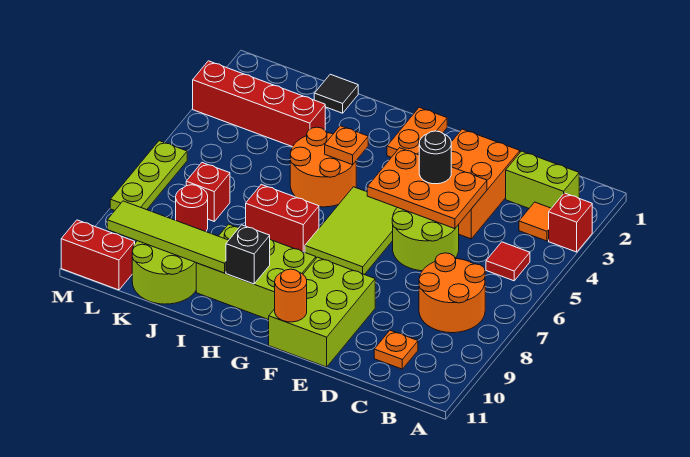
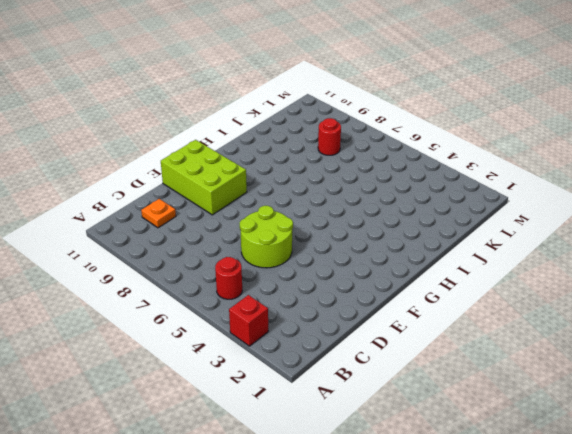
red 1x1 round brick [215,257,242,299] -> red 1x1 tile [486,242,530,281]
none -> lime 1x2 brick [506,151,579,208]
none -> orange 1x1 tile [519,202,551,241]
none -> orange 2x2 round brick [419,253,485,333]

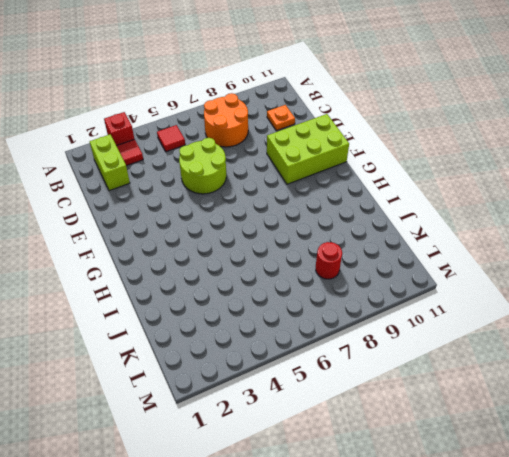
red 1x1 tile [117,139,143,166] -> orange 1x1 tile [519,202,551,241]
none -> orange 2x3 brick [451,129,520,239]
none -> lime 2x3 tile [305,187,397,275]
none -> orange 1x2 plate [387,107,447,157]

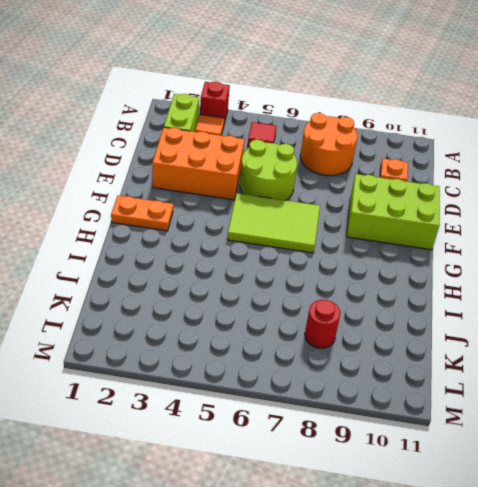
none -> lime 2x3 brick [196,224,316,320]
none -> orange 2x2 round brick [290,127,356,207]
none -> red 1x2 brick [246,184,319,252]

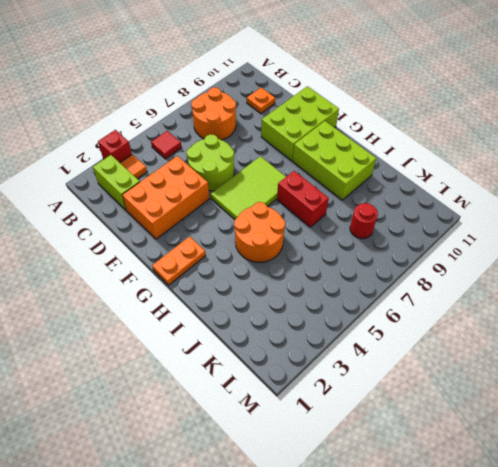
none -> black 1x1 tile [314,74,358,113]
none -> red 1x4 brick [193,61,325,147]
none -> lime 2x2 round brick [132,241,196,304]

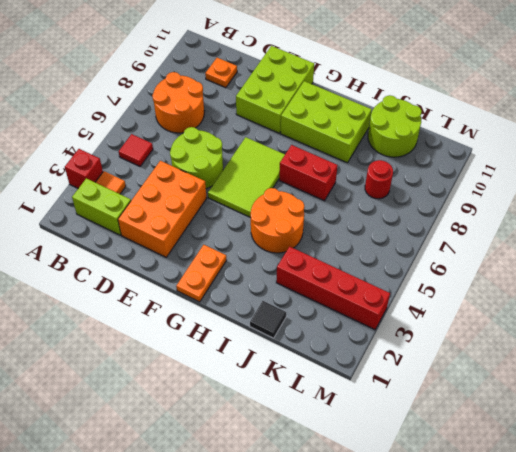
none -> red 1x1 brick [186,163,230,221]
none -> red 1x2 brick [61,220,135,290]
none -> lime 1x3 plate [110,141,187,211]

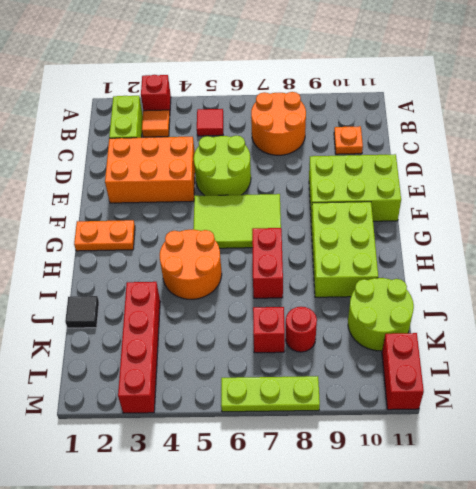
none -> orange 2x3 plate [367,148,487,229]
none -> orange 1x1 round brick [275,269,307,322]
none -> orange 1x1 plate [325,126,368,165]

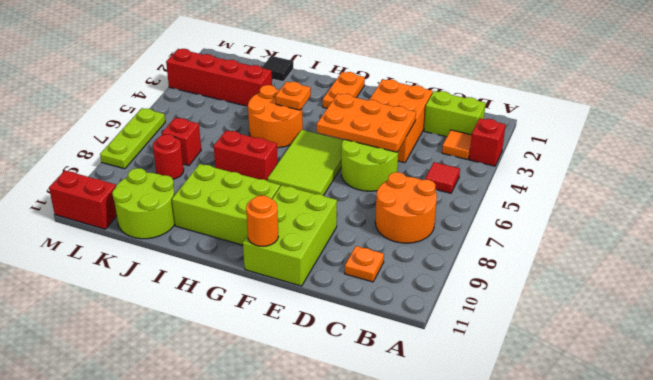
none -> black 1x1 brick [226,225,270,284]
none -> lime 1x4 tile [107,201,229,273]
none -> black 1x1 round brick [419,131,451,184]

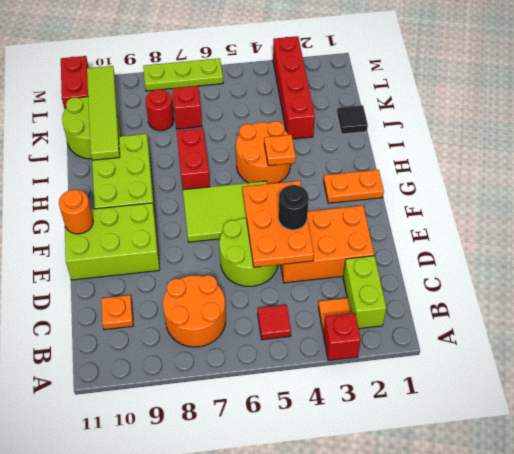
none -> black 1x1 brick [226,225,270,284]

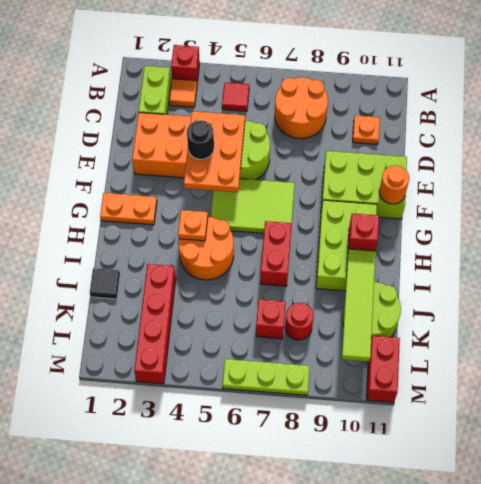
red 1x1 brick [348,213,379,251] -> black 1x1 brick [226,225,270,284]

